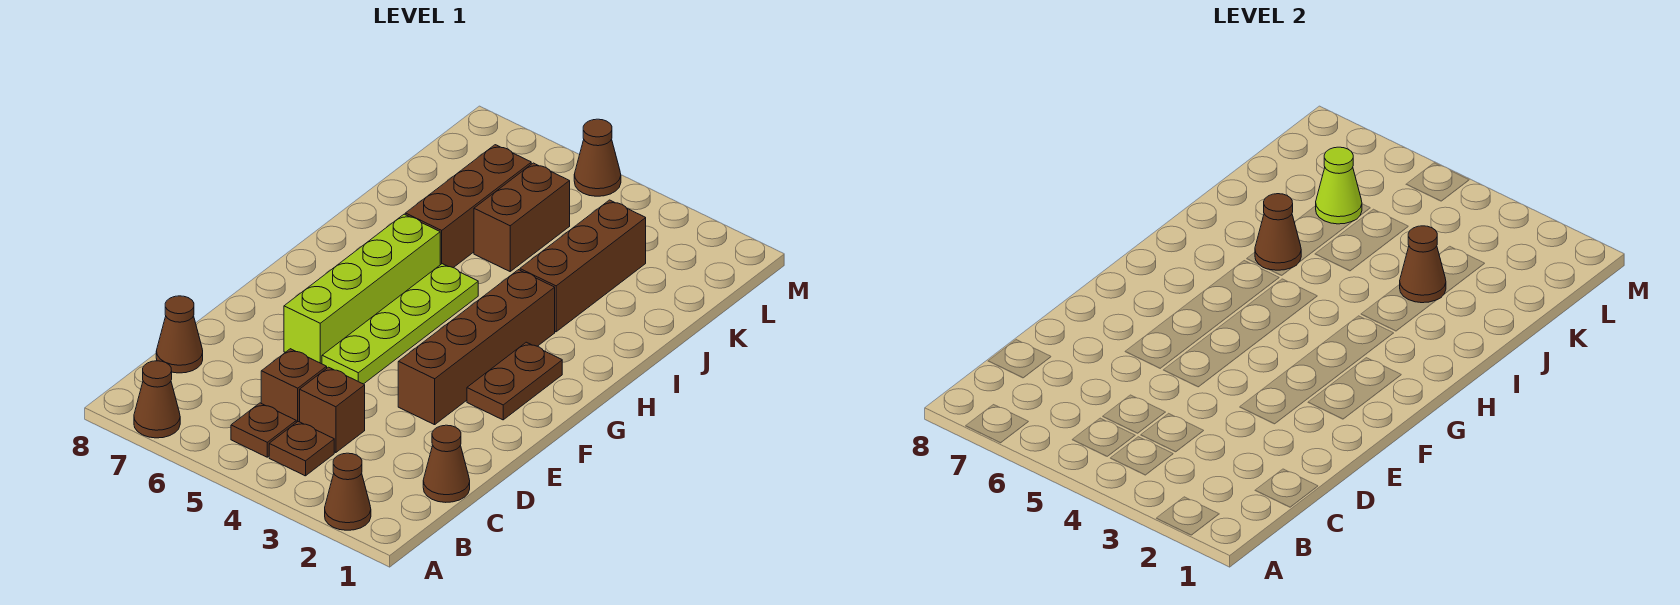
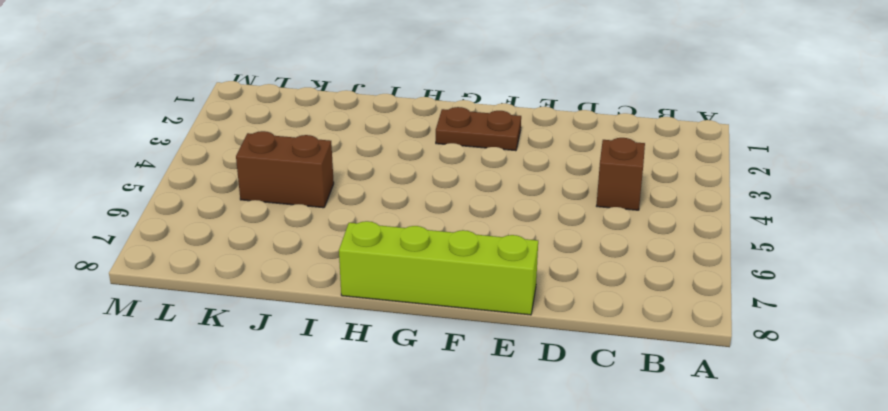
lime 1x4 brick [339,221,538,315] -> lime 1x4 brick moved to [284,214,440,364]
none -> brown 1x1 cone [325,453,371,530]
none -> brown 1x1 cone [134,361,180,438]
none -> brown 1x1 plate [269,422,334,476]

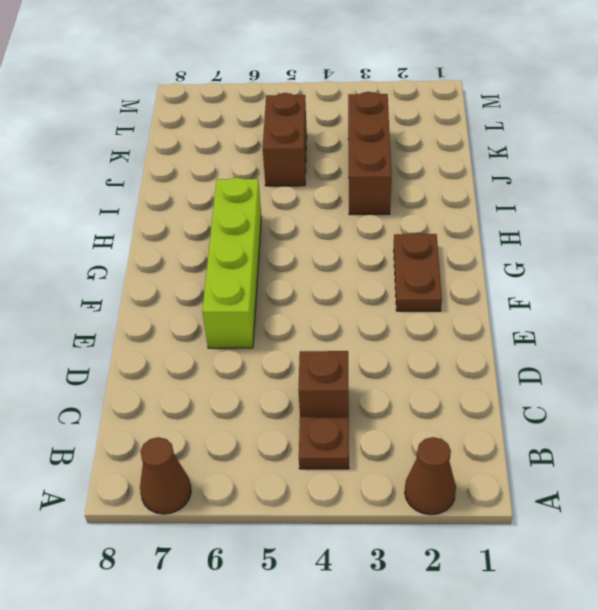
none -> brown 1x1 plate [231,403,296,457]
none -> brown 1x1 cone [423,425,470,502]
none -> brown 1x1 brick [261,349,327,422]

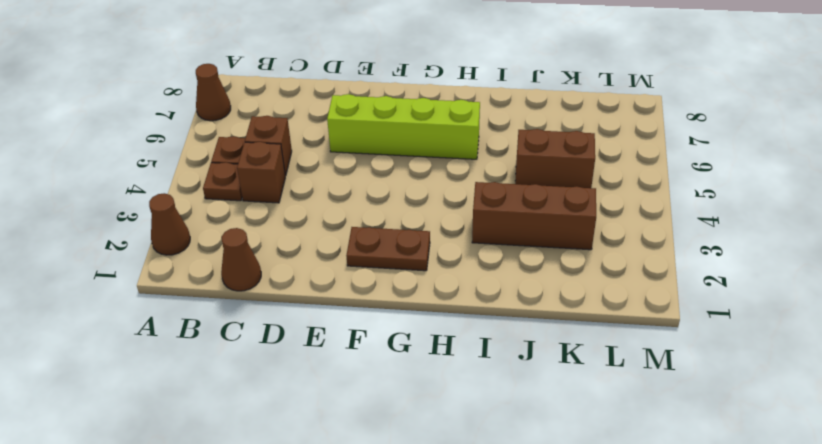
none -> brown 1x1 cone [156,296,203,373]
none -> brown 1x4 brick [398,270,555,425]
none -> lime 1x4 plate [322,264,478,384]

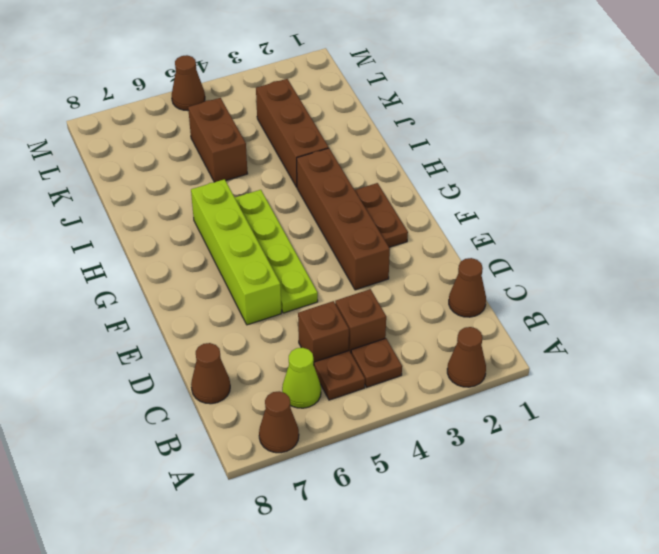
lime 1x1 cone [282,348,321,408] -> lime 1x1 cone moved to [1316,147,1362,224]
none -> brown 1x3 brick [405,145,531,268]
none -> brown 1x1 cone [1255,194,1301,270]
none -> brown 1x1 cone [1400,226,1446,303]

